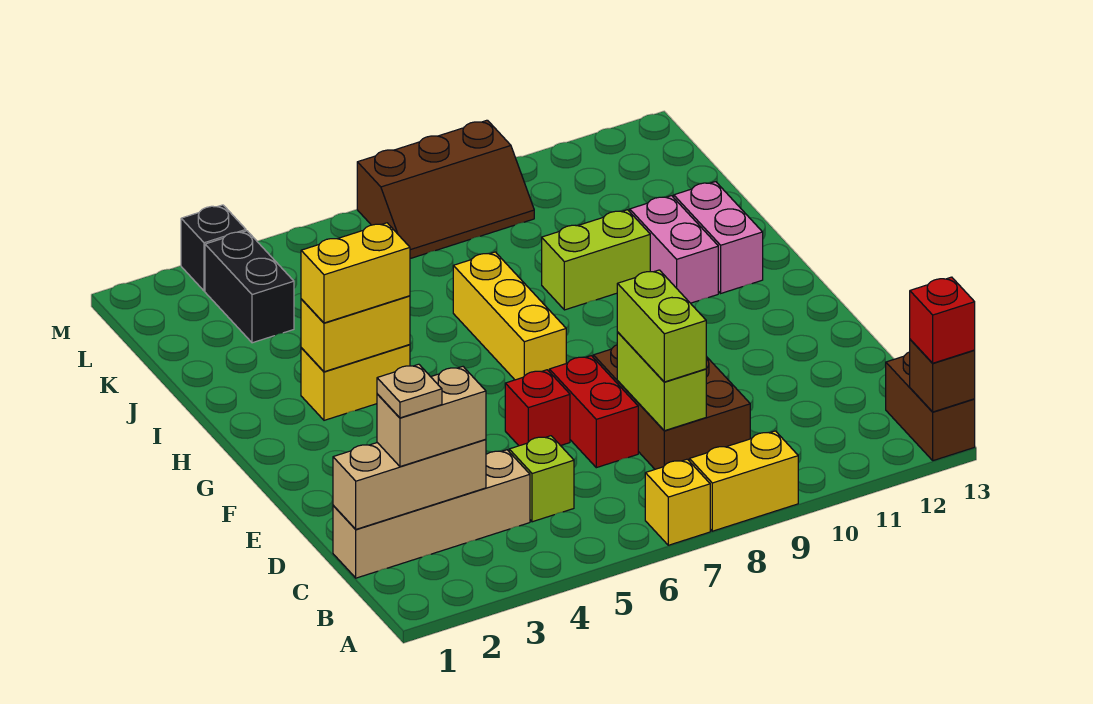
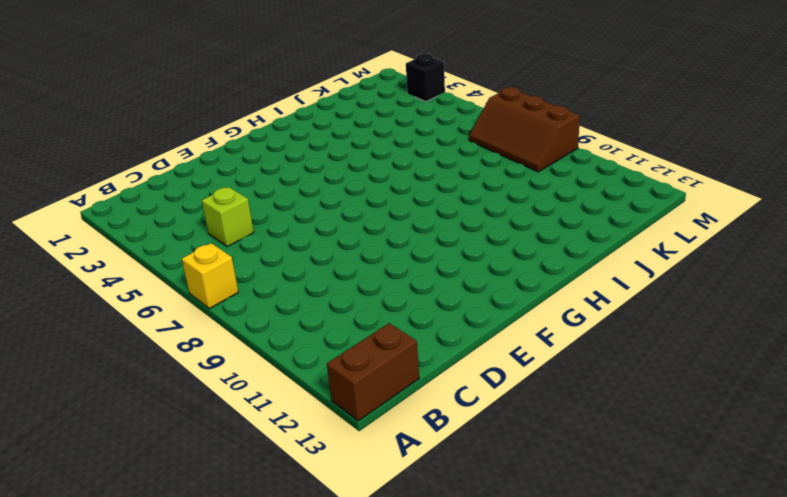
none -> yellow 1x2 brick [689,431,798,531]
none -> tan 1x4 brick [333,450,530,578]
none -> brown 2x3 brick [593,345,750,469]

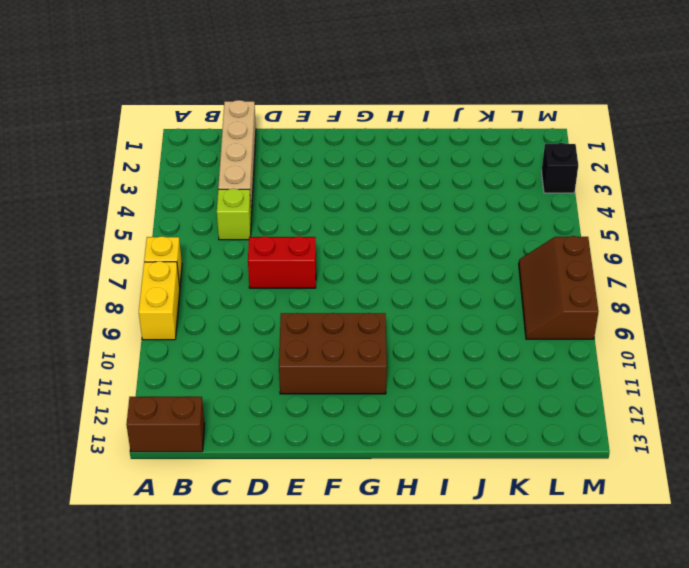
brown 2x3 brick [279,313,387,394] -> brown 2x3 brick moved to [593,345,750,469]
none -> red 1x1 brick [505,370,570,446]
none -> yellow 1x3 brick [453,252,566,380]
none -> yellow 1x2 brick [301,345,410,420]

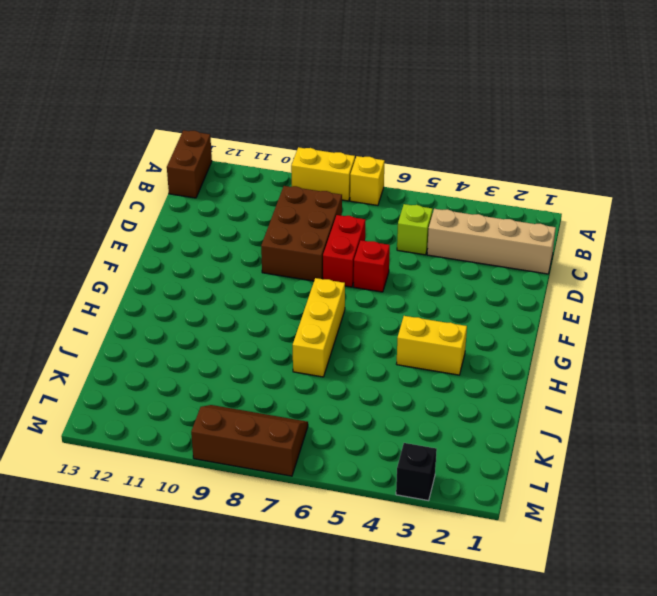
none -> pink 1x2 brick [630,196,718,303]
none -> pink 1x2 brick [673,182,763,293]
none -> lime 1x2 brick [542,210,650,310]

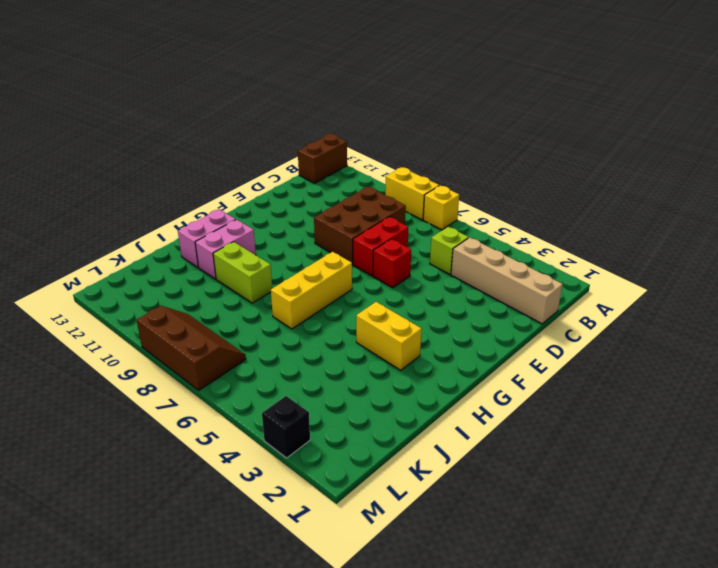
none -> black 1x2 brick [205,231,294,343]
none -> brown 1x1 brick [910,339,975,412]
none -> tan 1x3 brick [333,439,486,529]

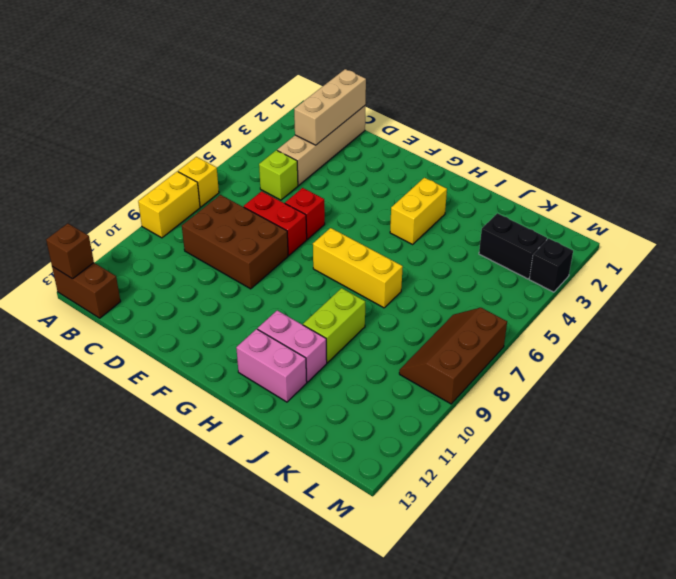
none -> lime 1x2 brick [617,332,706,431]
none -> yellow 1x2 brick [301,296,410,372]
none -> red 1x1 brick [910,277,975,363]

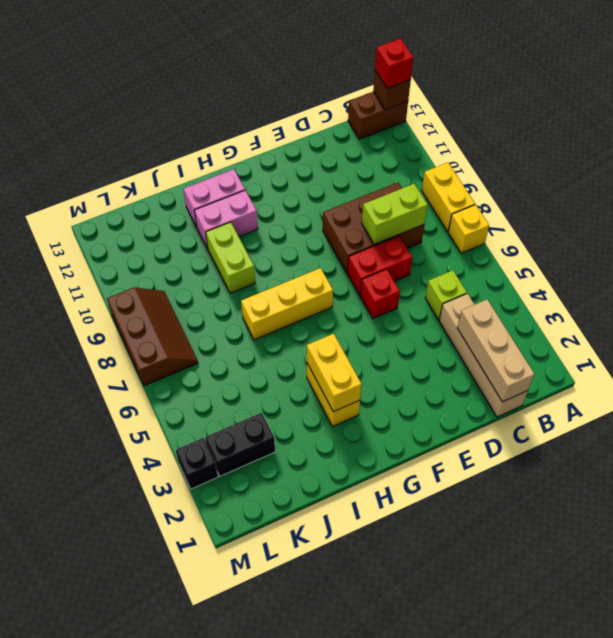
none -> tan 1x2 brick [377,367,486,467]
none -> lime 1x2 brick [617,270,706,382]
none -> yellow 1x2 brick [301,223,410,323]

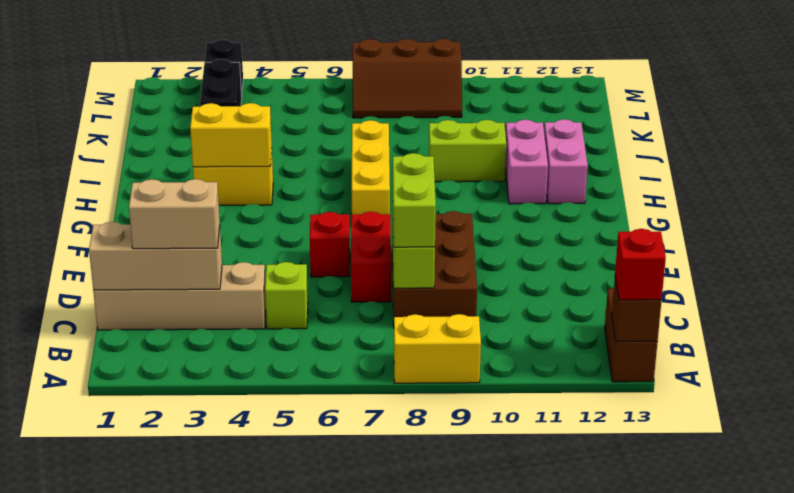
none -> yellow 1x1 brick [645,459,710,545]
none -> yellow 1x2 brick [301,223,410,323]
none -> tan 1x1 plate [377,364,442,418]

